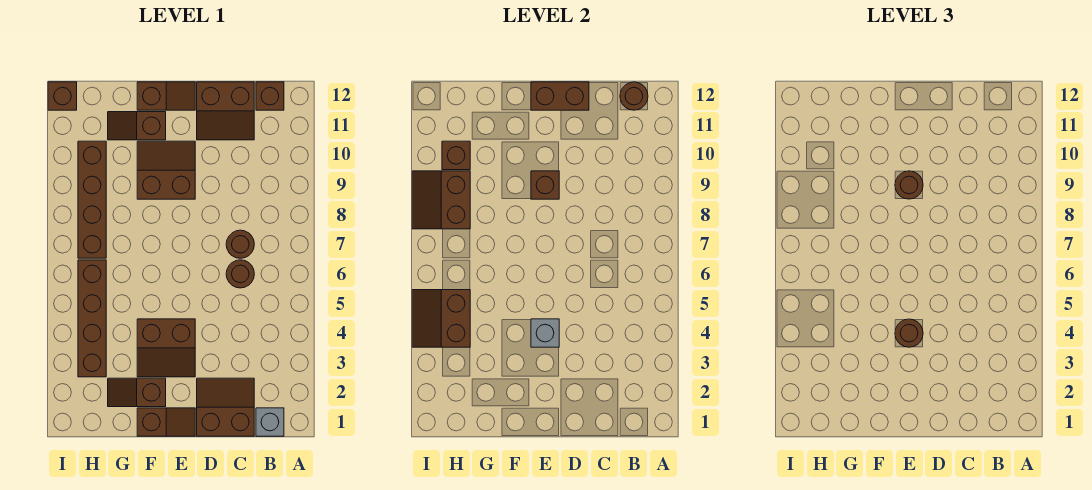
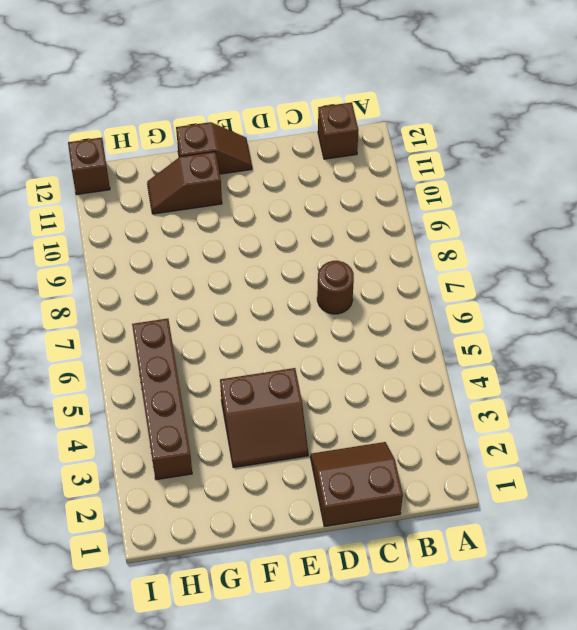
none -> grey 1x1 brick [256,408,284,436]
none -> brown 1x1 round brick [226,260,254,288]
none -> brown 2x2 slope [197,82,254,140]

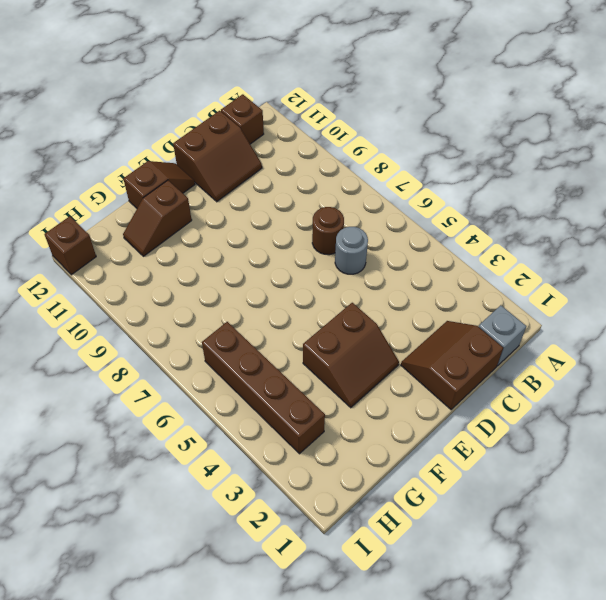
grey 1x1 round brick [335,227,368,274] -> brown 1x1 round brick [226,260,254,288]
none -> brown 1x2 slope [137,408,195,436]
none -> brown 2x2 slope [137,141,195,199]
none -> brown 1x2 slope [108,378,166,407]

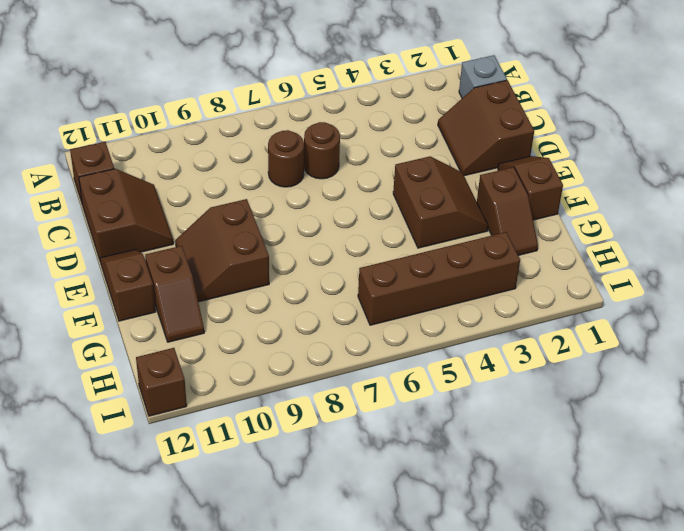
none -> brown 1x4 brick [78,141,106,258]
none -> brown 1x1 round brick [620,82,648,110]
none -> brown 1x2 brick [531,82,589,110]

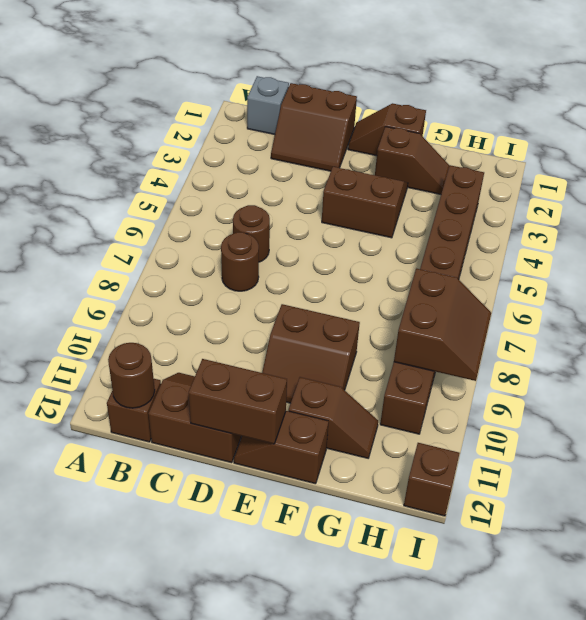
none -> grey 1x1 brick [531,319,559,347]
none -> brown 1x1 brick [531,171,559,199]
none -> brown 2x2 slope [412,290,470,347]

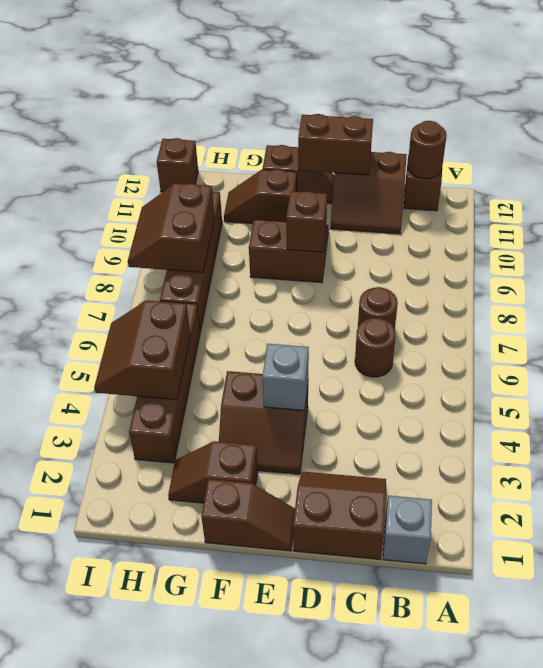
none -> brown 1x1 brick [442,141,470,170]
none -> brown 1x1 round brick [895,319,923,347]
none -> brown 1x1 round brick [895,171,923,199]

